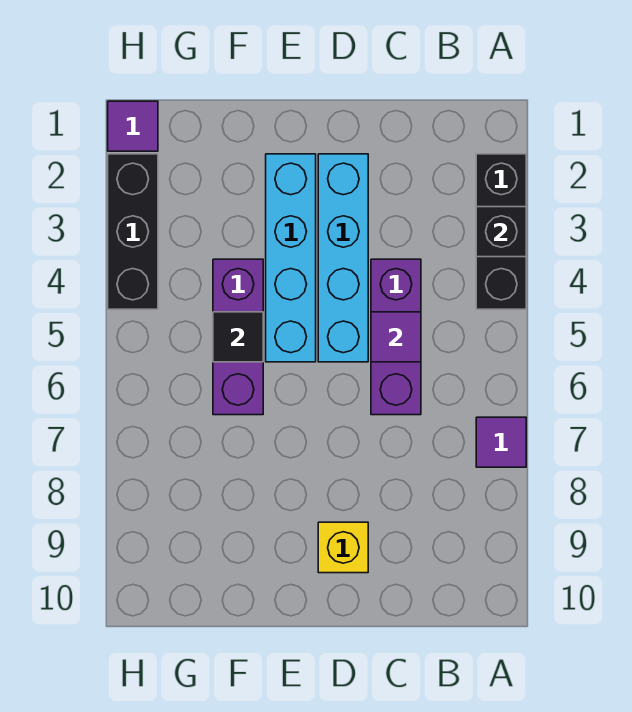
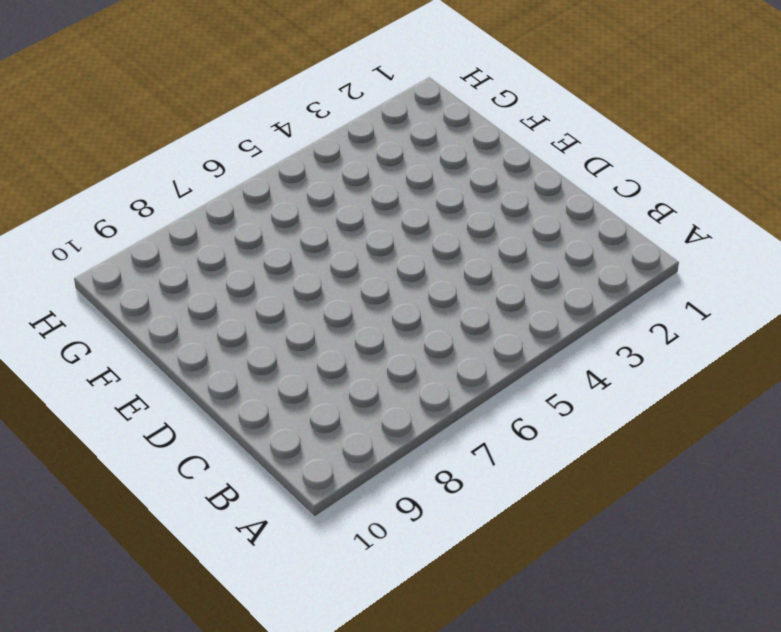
none -> black 1x3 brick [476,154,526,309]
none -> purple 1x1 tile [476,417,526,467]
none -> purple 1x3 brick [371,259,421,415]

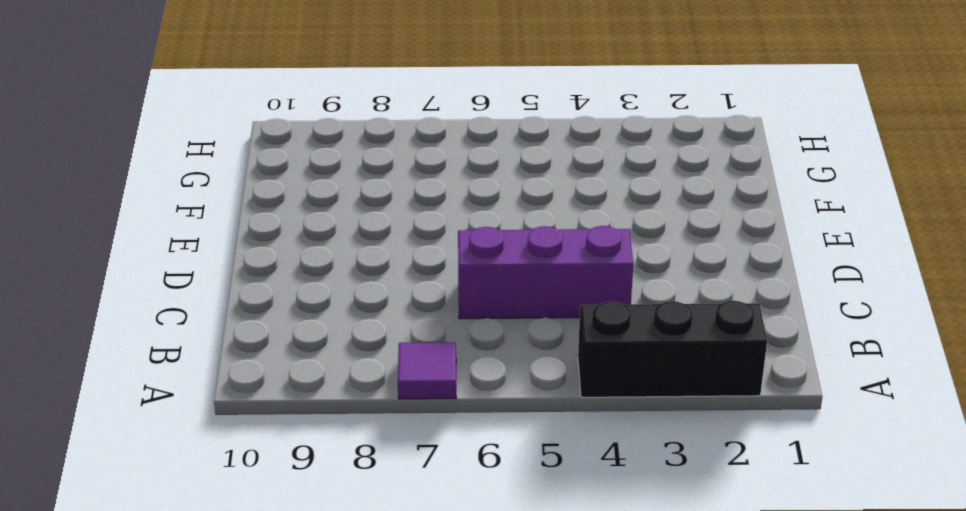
none -> cyan 1x4 brick [318,154,368,362]
none -> yellow 1x1 brick [318,522,368,573]
none -> cyan 1x4 brick [266,154,316,362]

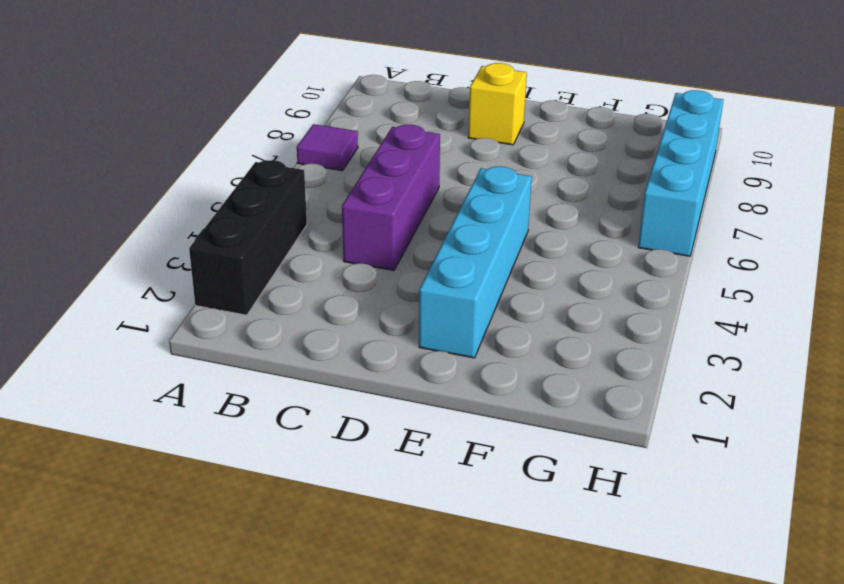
cyan 1x4 brick [638,90,723,256] -> cyan 1x4 brick moved to [318,154,368,362]
none -> purple 1x3 brick [213,259,263,415]
none -> purple 1x1 tile [108,101,158,151]
none -> black 1x3 brick [108,154,158,309]

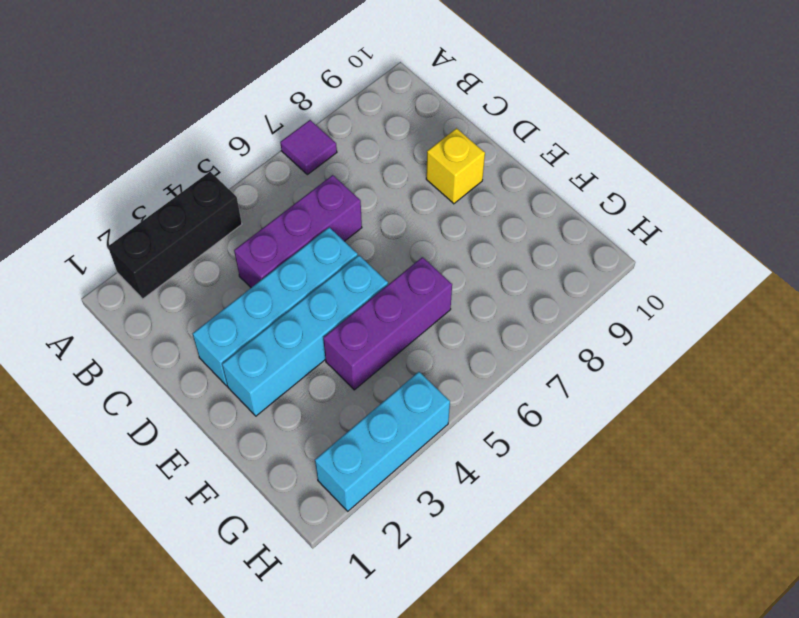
cyan 1x3 brick [315,372,450,511] -> black 1x3 brick [108,154,158,309]
none -> purple 1x1 tile [108,101,158,151]
none -> black 1x1 brick [476,207,526,257]
none -> purple 1x1 tile [371,312,421,362]

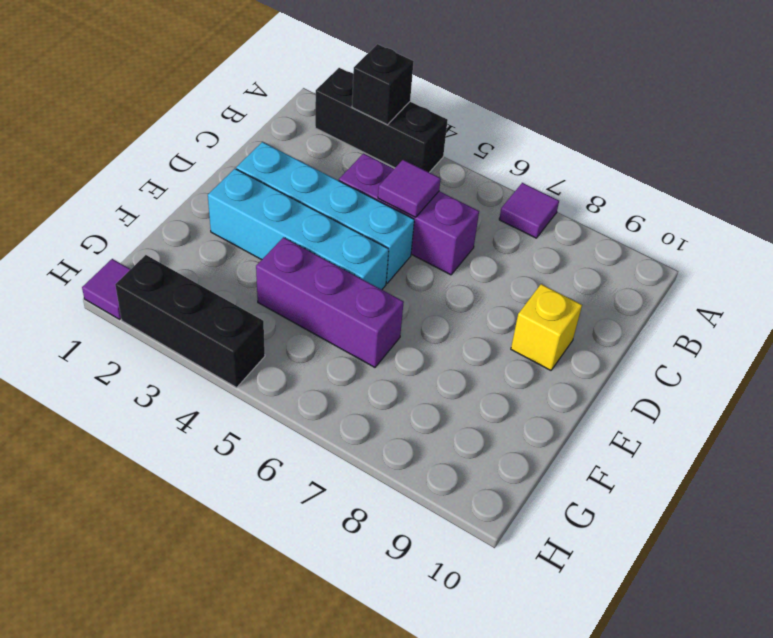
none -> black 1x1 tile [213,312,263,362]

